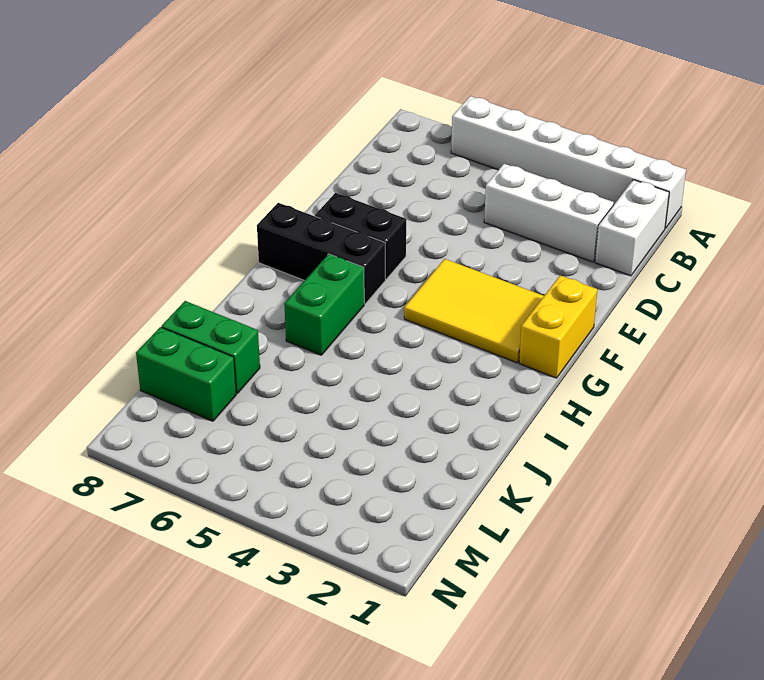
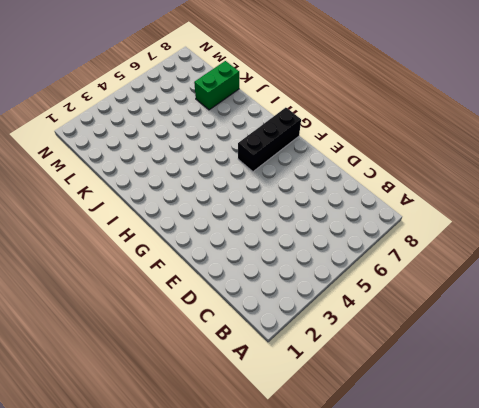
none -> white 1x6 brick [451,96,686,228]
none -> white 1x2 brick [595,180,669,276]

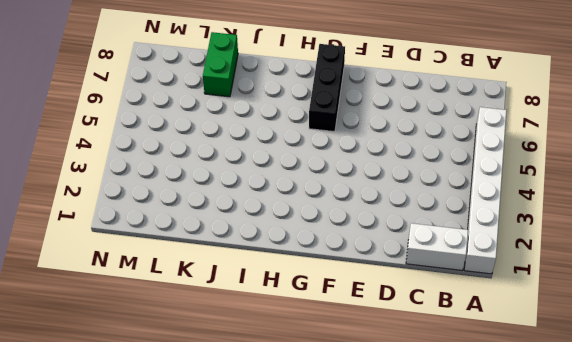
none -> white 1x3 brick [484,164,614,262]
none -> yellow 1x2 brick [519,275,598,378]

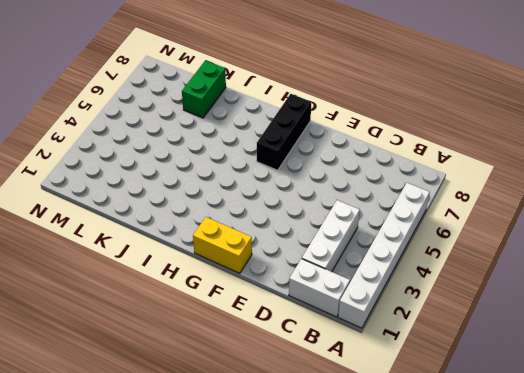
none -> yellow 2x3 tile [404,259,544,363]
none -> black 1x2 brick [315,193,406,279]

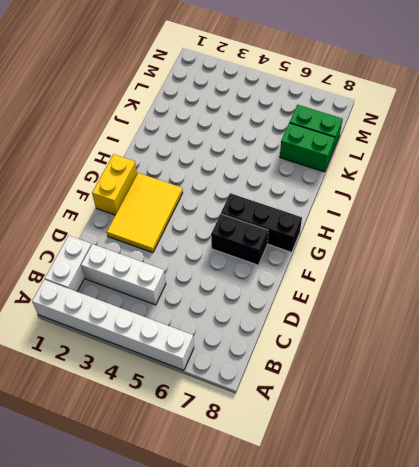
yellow 2x3 tile [107,173,183,253] -> yellow 2x3 tile turned to [404,259,544,363]
none -> green 1x2 brick [284,254,364,355]

